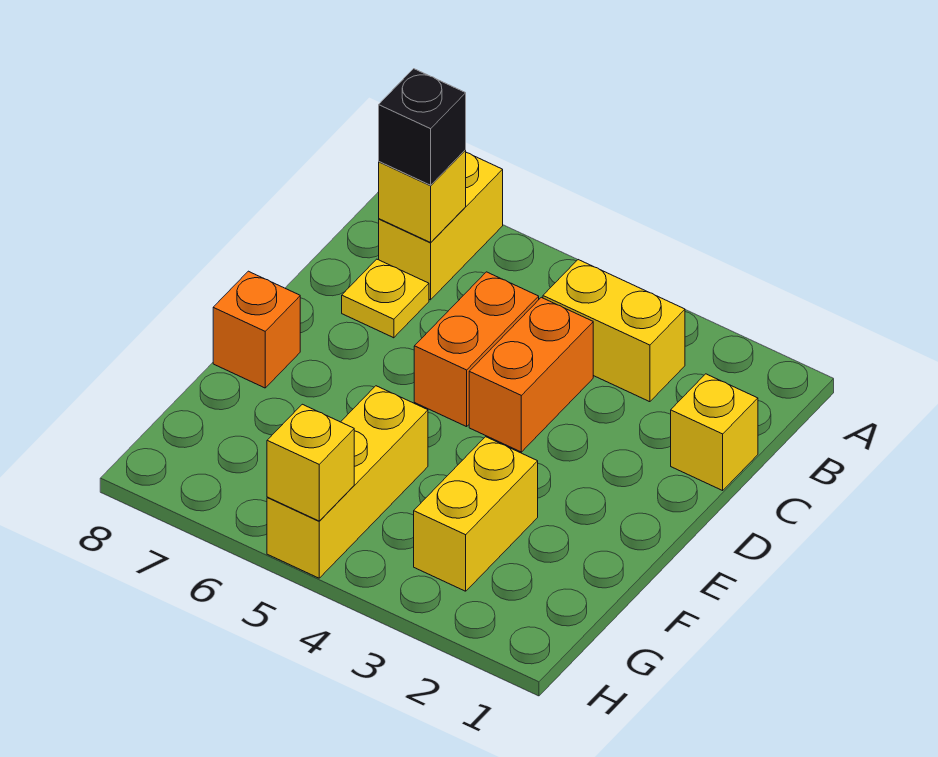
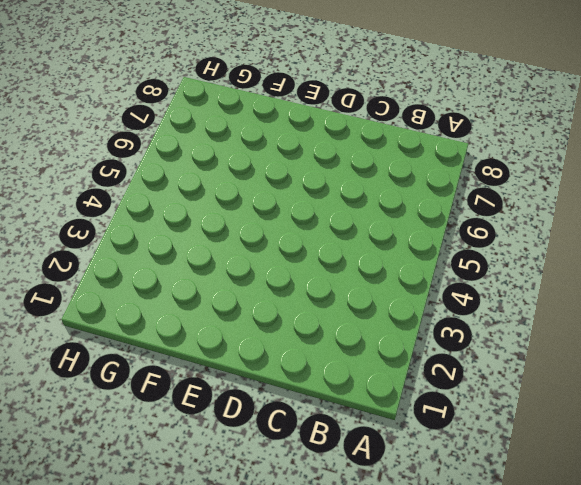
none -> yellow 1x2 brick [379,153,503,300]
none -> yellow 1x2 brick [543,260,685,402]
none -> yellow 1x1 brick [671,374,758,490]

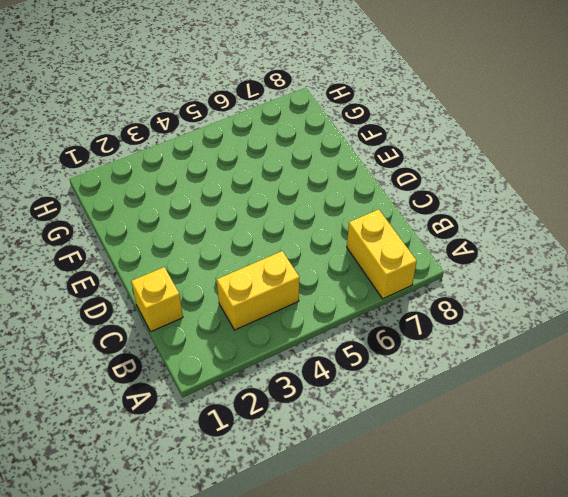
none -> orange 1x2 brick [469,297,593,452]
none -> orange 1x2 brick [414,272,539,427]
none -> yellow 1x1 plate [342,259,429,338]

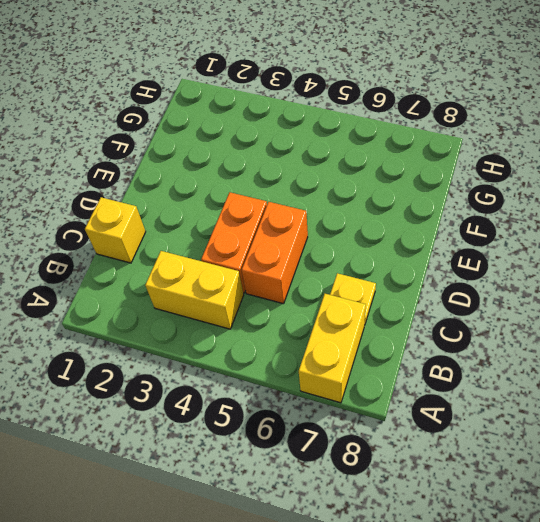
none -> orange 1x1 brick [213,271,300,388]
none -> yellow 1x2 brick [414,437,538,591]
none -> yellow 1x3 brick [267,386,428,578]

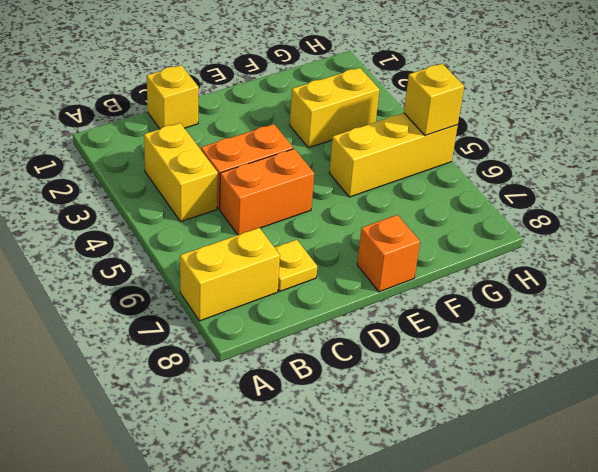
none -> yellow 1x1 brick [379,150,466,242]
none -> black 1x1 brick [379,69,466,185]

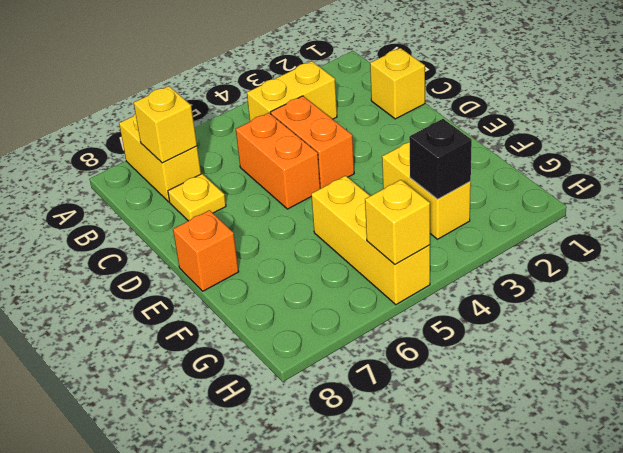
black 1x1 brick [409,119,472,199] -> black 1x1 brick moved to [379,69,466,185]

